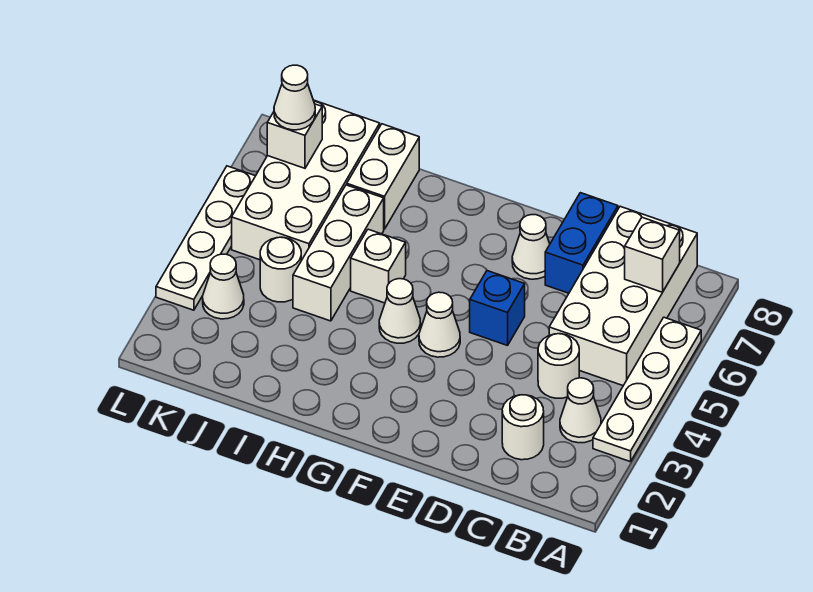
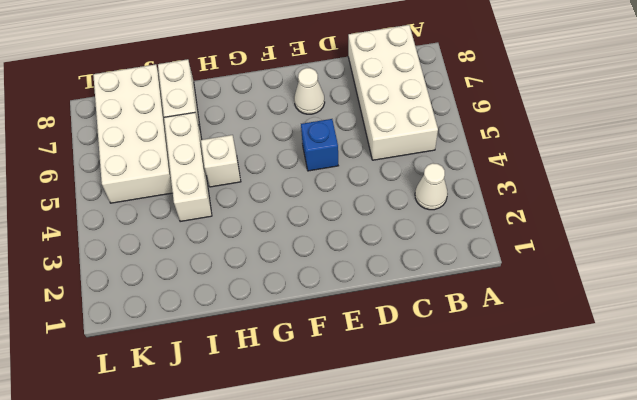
none -> white 1x4 plate [593,317,701,462]
none -> white 1x1 round brick [502,395,544,460]
none -> white 1x1 round brick [538,334,579,398]

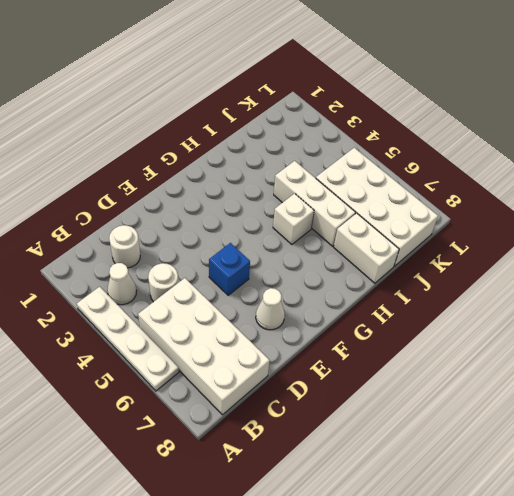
none -> blue 1x2 brick [545,193,618,293]
none -> white 1x1 cone [419,292,460,357]
none -> white 1x1 cone [379,279,421,343]

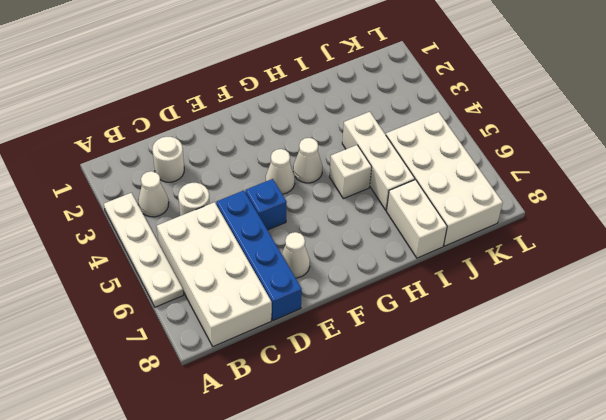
blue 1x4 brick [216,191,302,321] -> blue 1x2 brick [545,193,618,293]
none -> white 1x1 round brick [260,237,301,302]
none -> white 1x1 cone [203,254,244,319]
none -> white 1x4 plate [156,166,255,310]

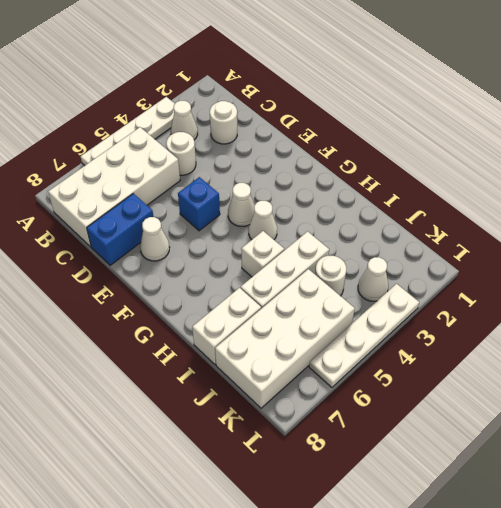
none -> white 1x1 brick [625,217,680,292]
none -> white 1x1 brick [267,104,322,168]
none -> white 1x1 cone [274,65,315,130]

